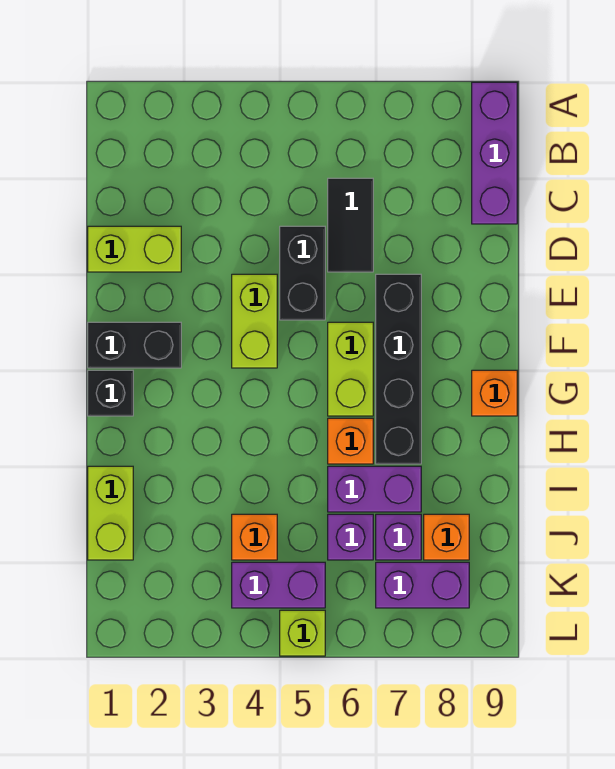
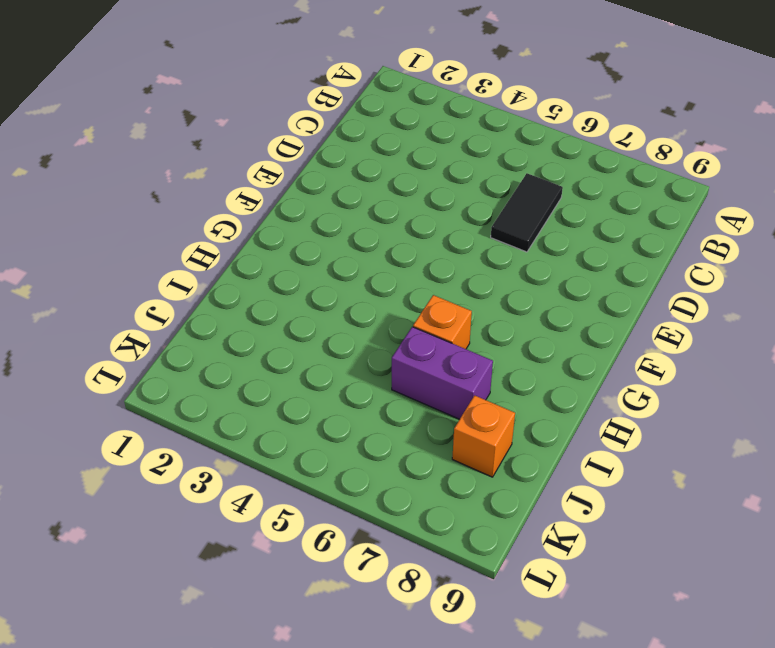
none -> purple 1x3 brick [472,82,517,224]
none -> lime 1x2 brick [88,226,181,272]
none -> black 1x2 brick [280,226,325,320]

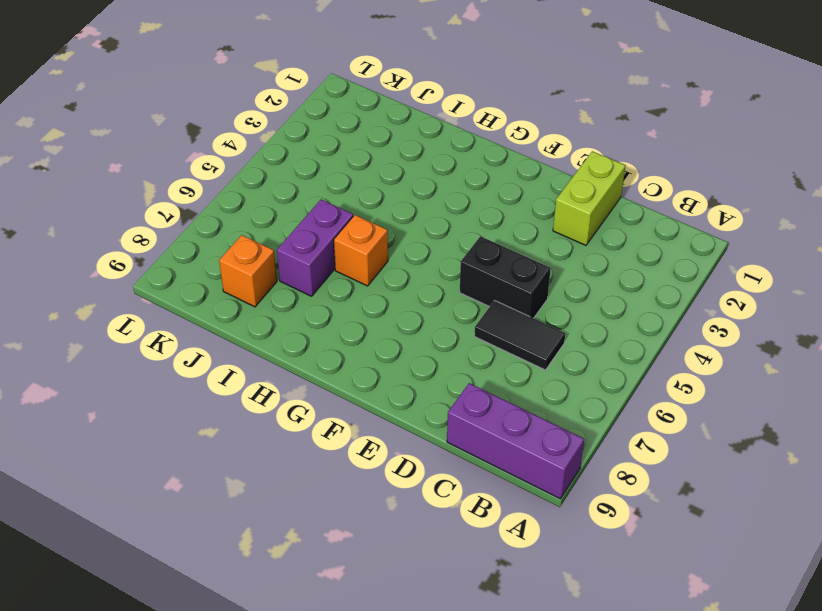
none -> lime 1x2 brick [232,274,277,368]
none -> black 1x4 brick [376,274,421,464]
none -> black 1x2 brick [88,322,181,368]

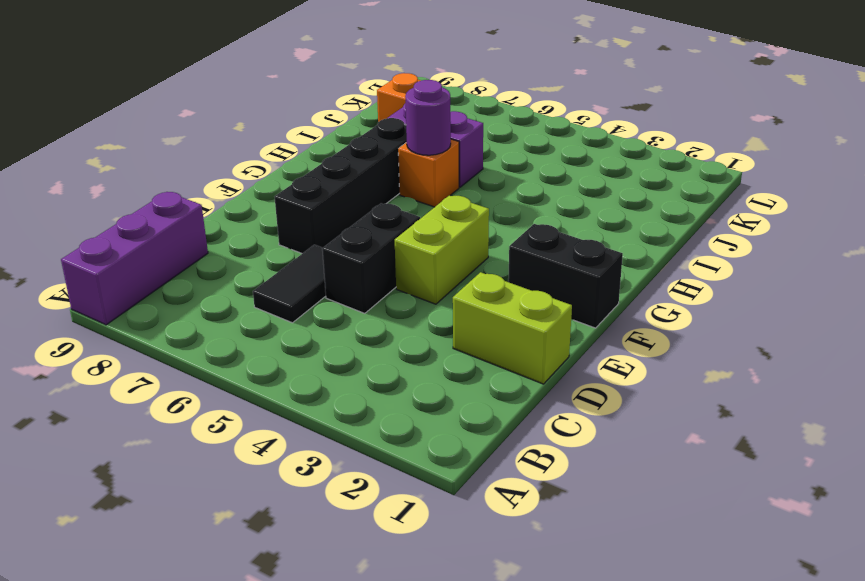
purple 1x1 round brick [405,80,451,155] -> none
none -> lime 1x2 brick [328,322,373,416]
none -> black 1x1 brick [88,370,133,416]
none -> orange 1x1 brick [472,370,517,416]

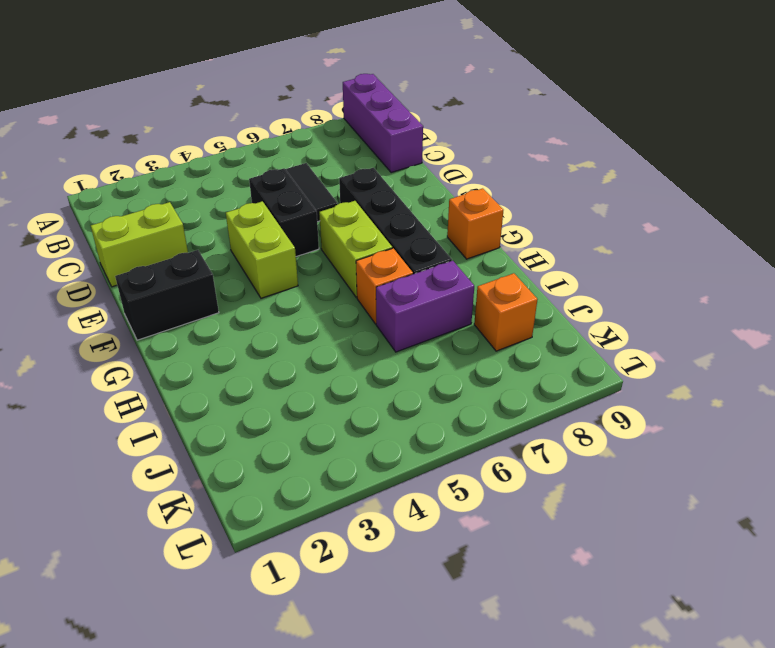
none -> black 1x1 brick [88,370,133,416]
none -> lime 1x2 brick [88,466,133,560]
none -> orange 1x1 brick [232,514,277,560]

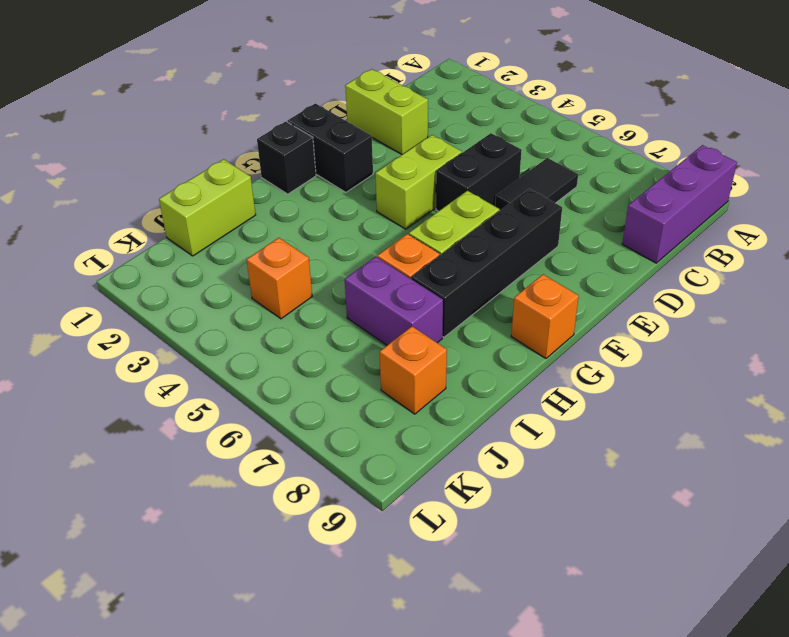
none -> purple 1x1 brick [328,514,373,560]
none -> purple 1x1 brick [376,514,421,560]
none -> purple 1x2 brick [232,562,325,608]

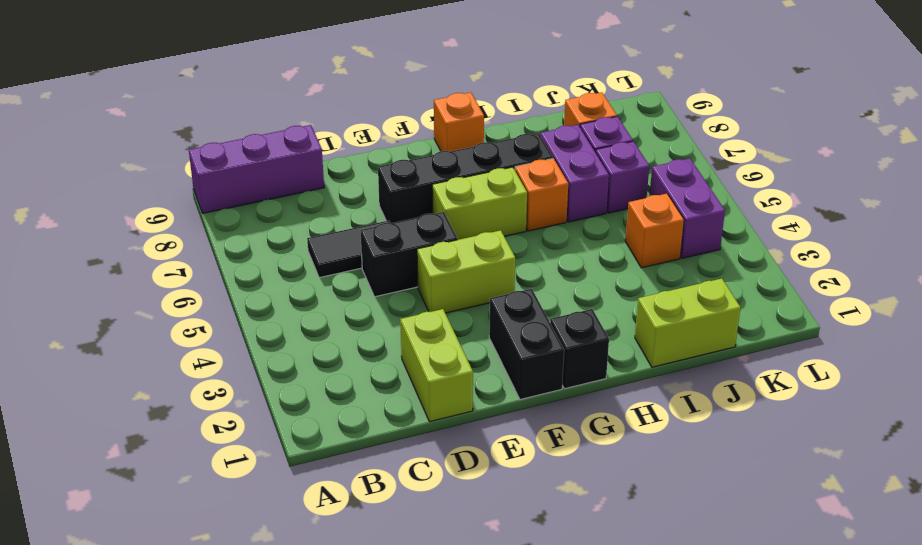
none -> purple 1x2 brick [376,562,469,608]
none -> lime 1x1 brick [280,610,325,656]

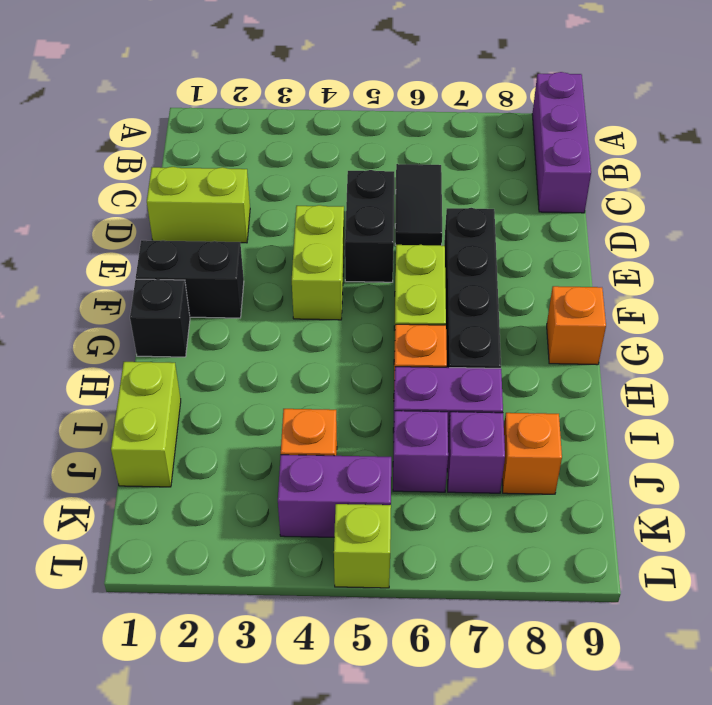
none -> purple 1x2 brick [376,562,469,608]

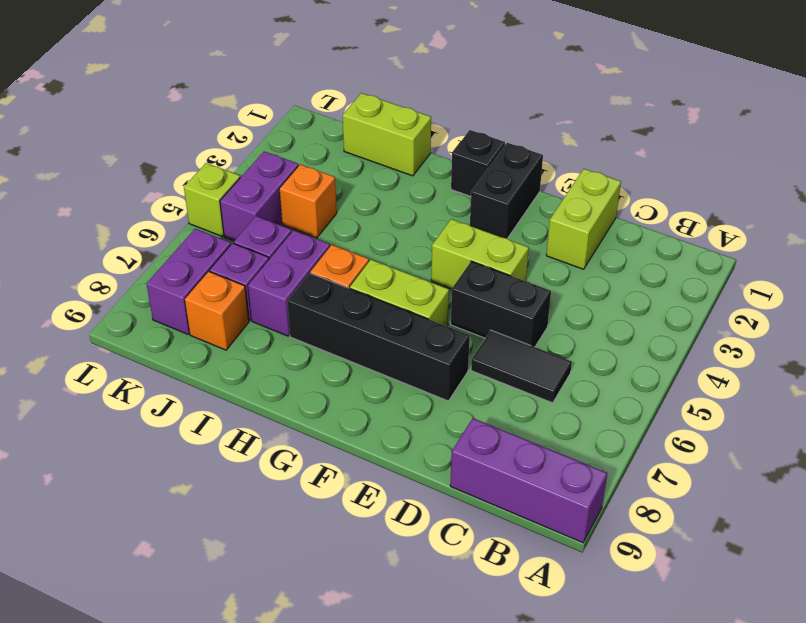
none -> orange 1x1 brick [472,370,517,416]

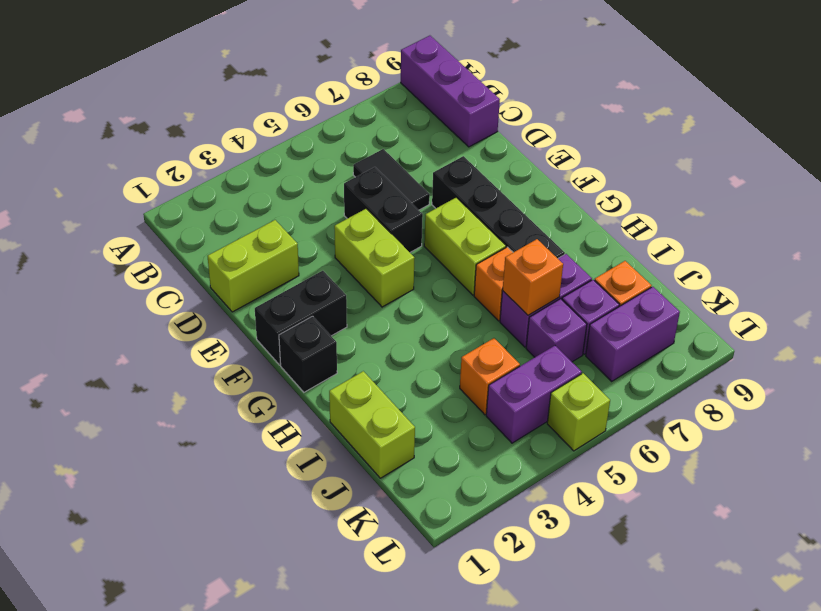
orange 1x1 brick [503,239,563,315] -> orange 1x1 brick moved to [472,370,517,416]

